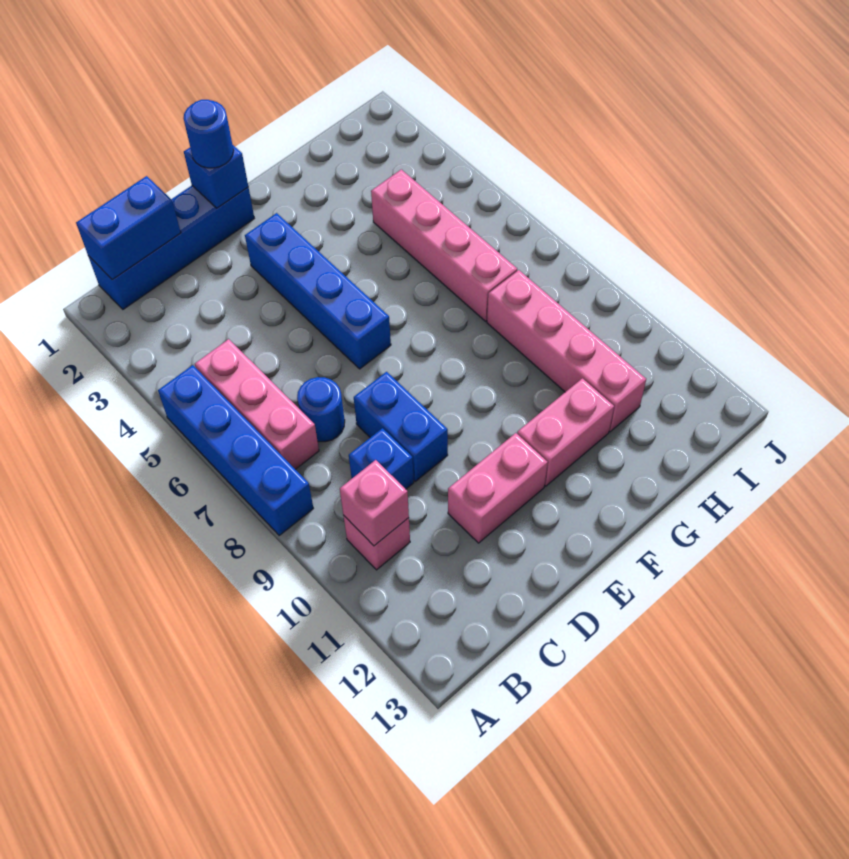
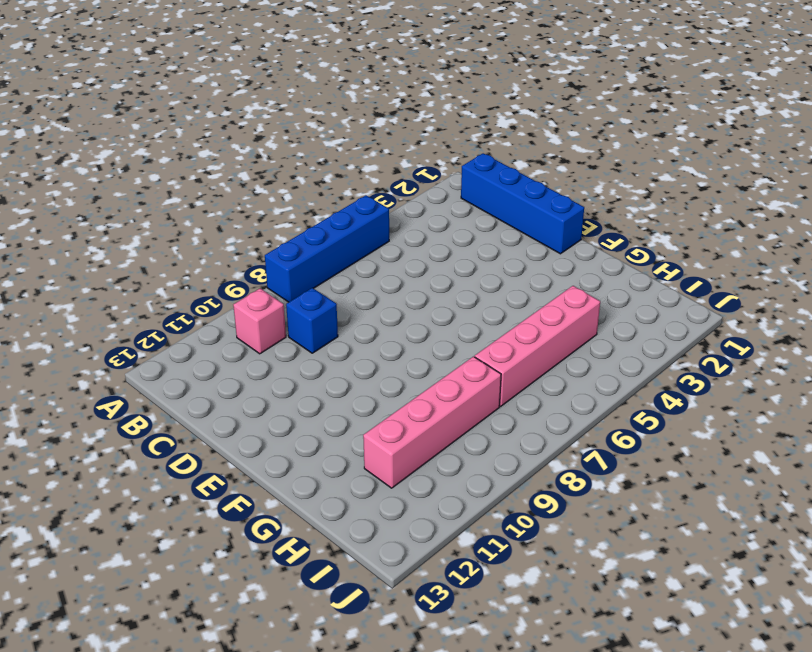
none -> pink 1x3 brick [195,339,319,469]
none -> blue 1x1 round brick [297,377,345,442]
none -> blue 1x2 brick [354,372,448,481]

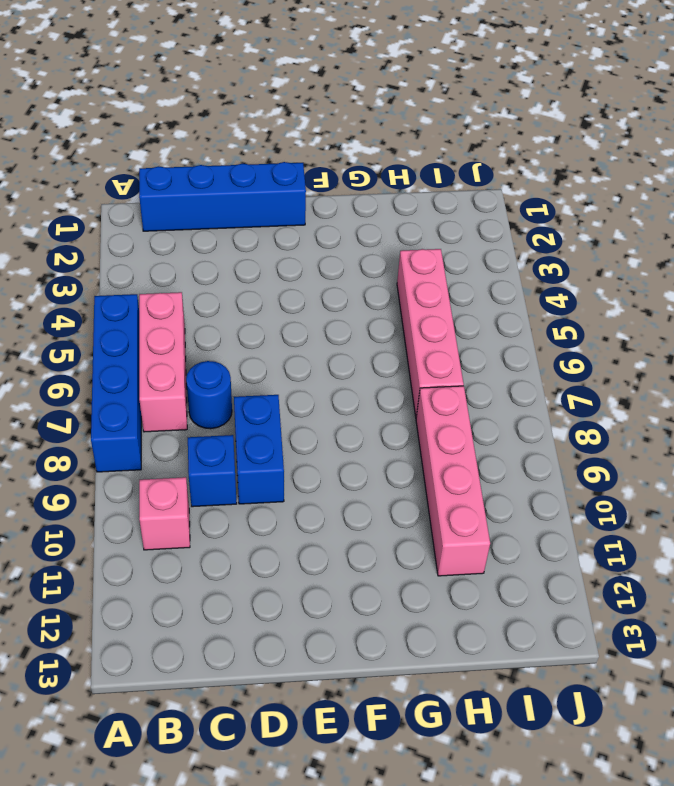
none -> pink 1x2 brick [448,433,548,543]
none -> blue 1x4 brick [245,213,391,369]
none -> pink 1x2 brick [517,378,614,486]

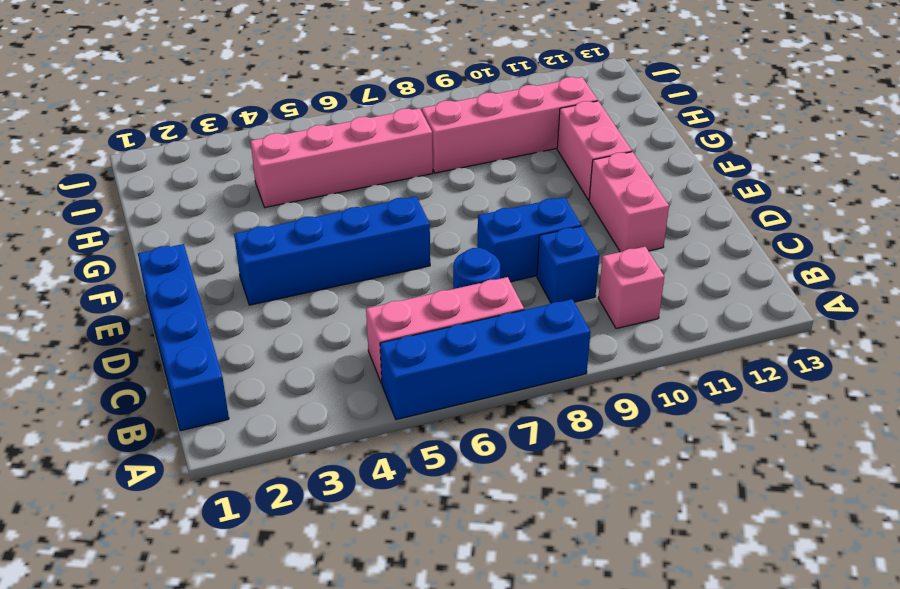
none -> blue 1x2 brick [76,176,181,280]
none -> pink 1x1 brick [340,460,409,546]
none -> blue 1x1 brick [184,145,248,208]

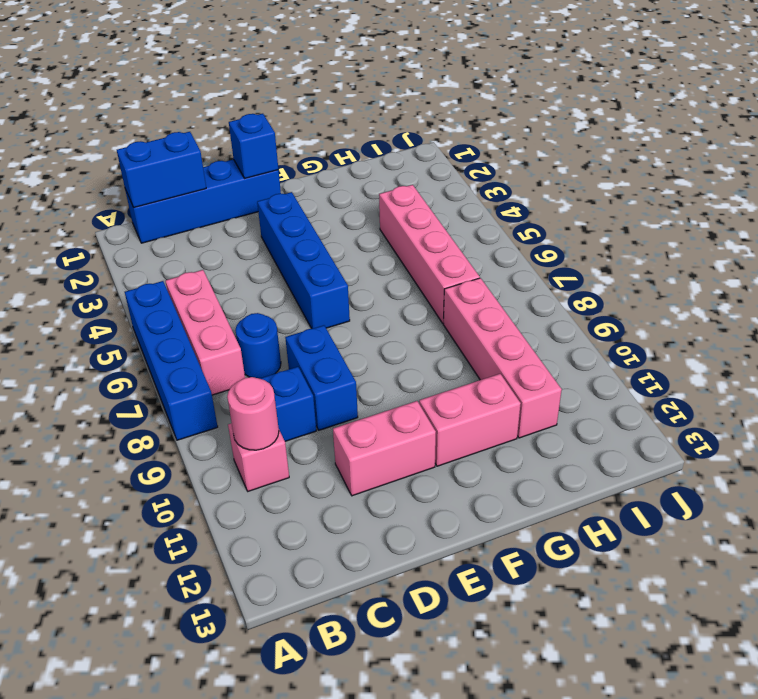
pink 1x1 round brick [227,377,279,450] -> pink 1x1 brick [340,460,409,546]
none -> blue 1x1 round brick [183,100,234,168]

